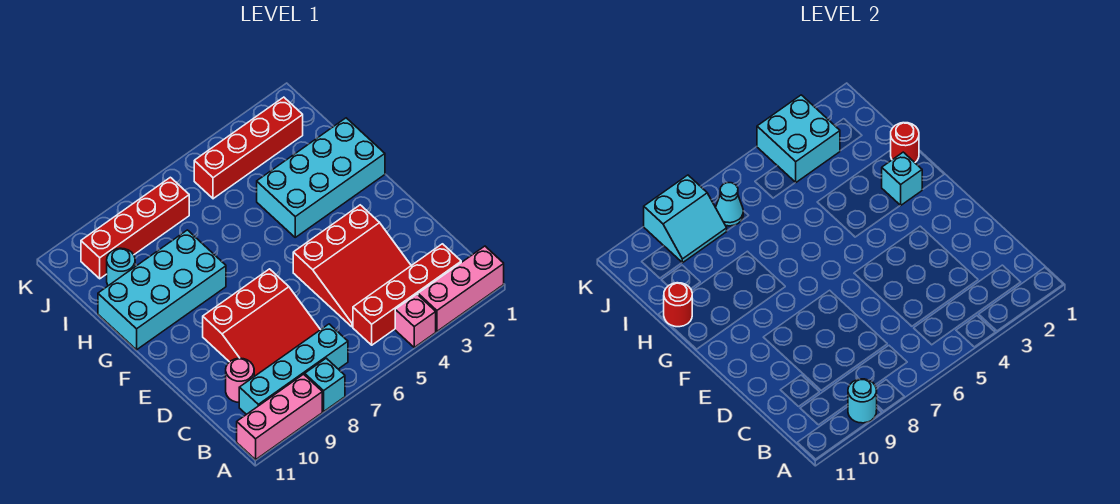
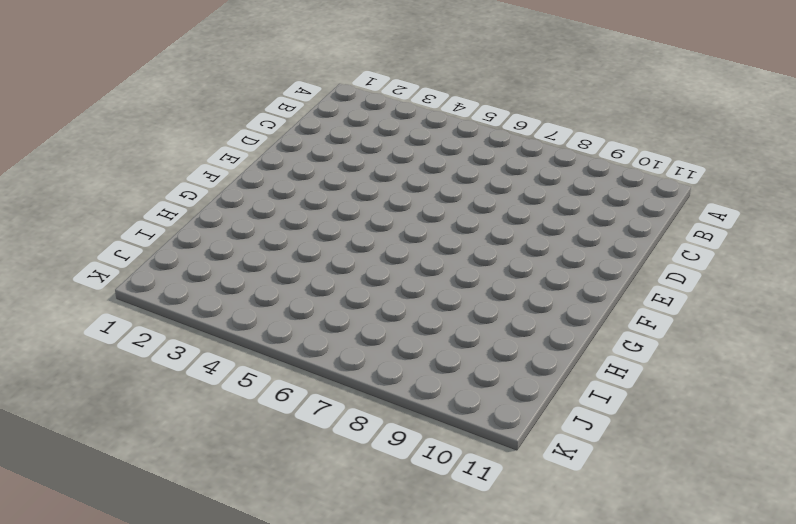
none -> pink 1x3 brick [418,246,504,331]
none -> pink 1x1 brick [395,294,436,347]
none -> cyan 1x1 brick [305,358,345,412]

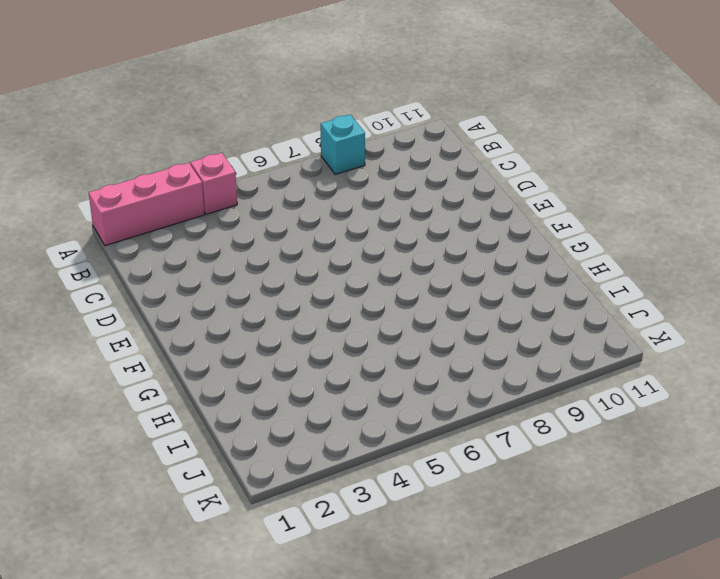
none -> pink 1x3 brick [237,374,322,460]
none -> red 1x4 brick [353,244,461,345]
none -> cyan 1x4 brick [239,324,348,414]

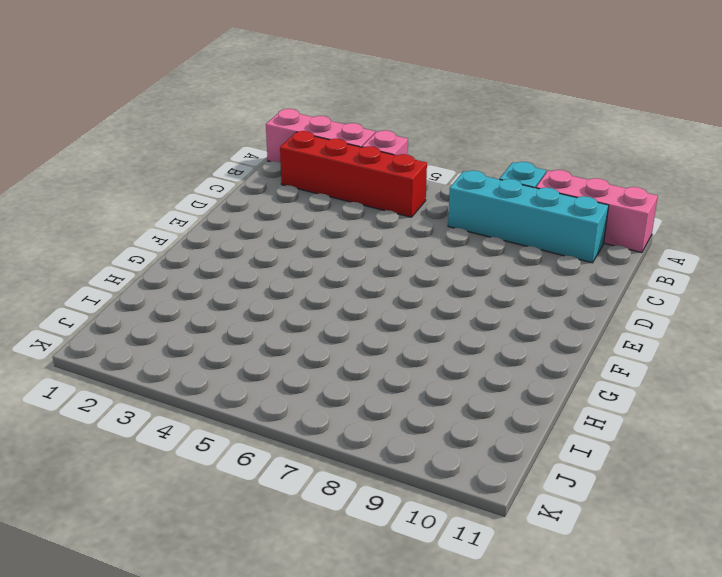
none -> red 3x3 slope [293,205,411,327]
none -> red 3x3 slope [203,269,320,376]
none -> pink 1x1 round brick [226,358,254,402]

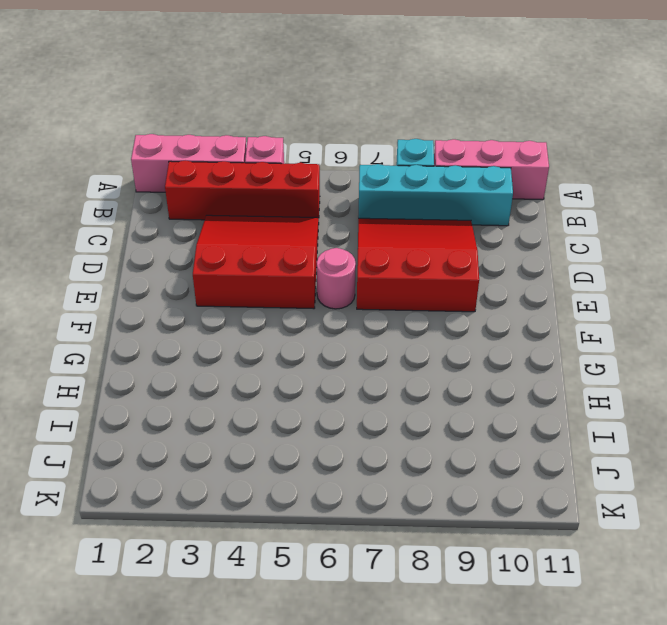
pink 1x1 round brick [317,248,356,309] -> pink 1x1 round brick moved to [226,358,254,402]
none -> cyan 2x4 brick [257,118,385,237]
none -> cyan 2x4 brick [98,230,226,350]
none -> cyan 1x1 round brick [107,248,135,286]

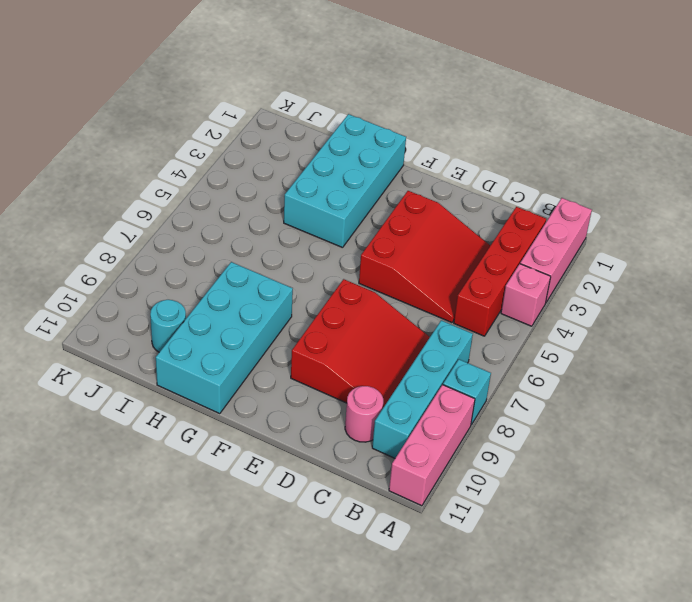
none -> red 1x4 brick [194,97,303,199]
none -> red 1x4 brick [81,177,189,279]
none -> cyan 1x1 round brick [848,379,877,423]

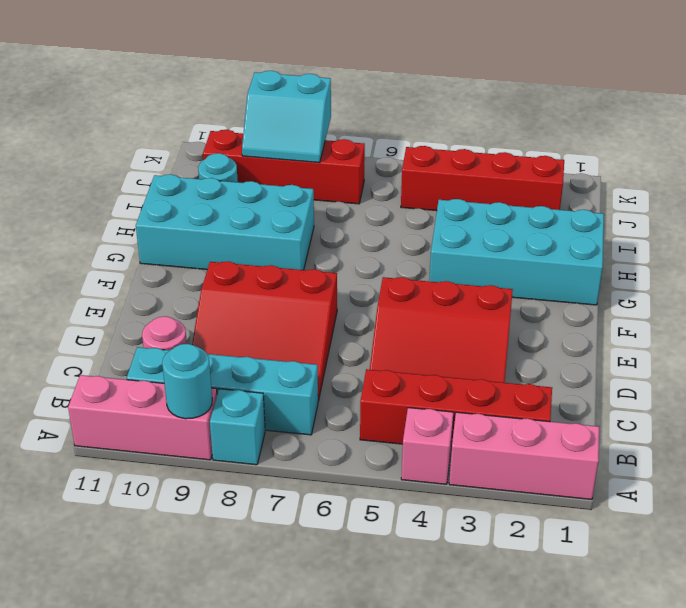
none -> cyan 1x1 brick [882,152,922,206]
none -> red 1x1 round brick [891,123,919,162]
none -> red 1x1 round brick [664,283,692,327]

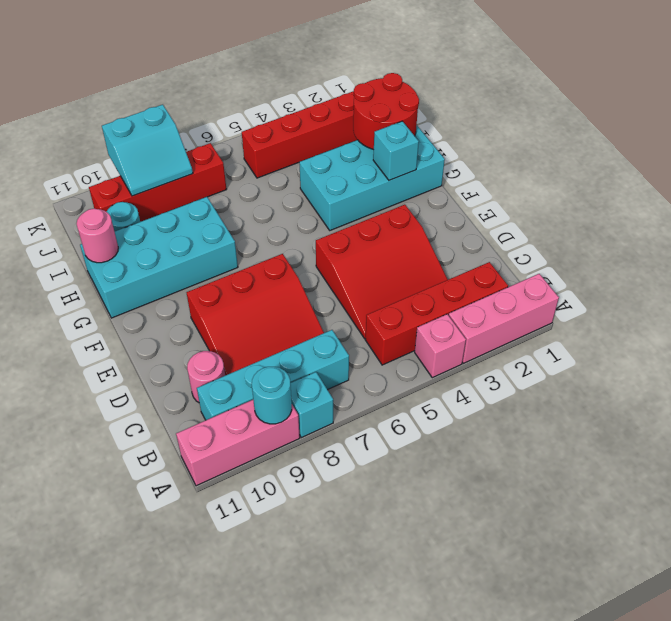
red 2x2 round brick [353,73,419,150] -> red 1x1 round brick [891,123,919,162]
pink 1x1 round brick [77,209,118,263] -> red 1x1 round brick [664,283,692,327]
none -> cyan 2x2 brick [757,95,840,182]
none -> cyan 1x1 cone [715,183,743,226]

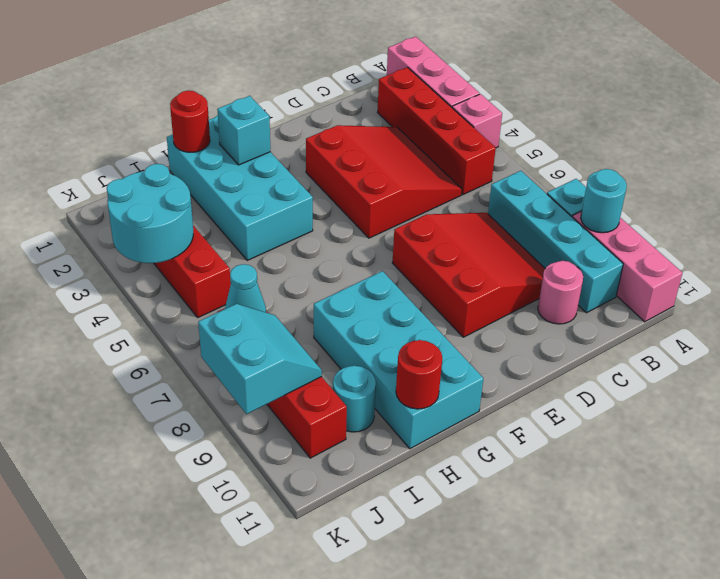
cyan 2x2 round brick [107,164,193,263] -> cyan 2x2 brick [757,95,840,182]

